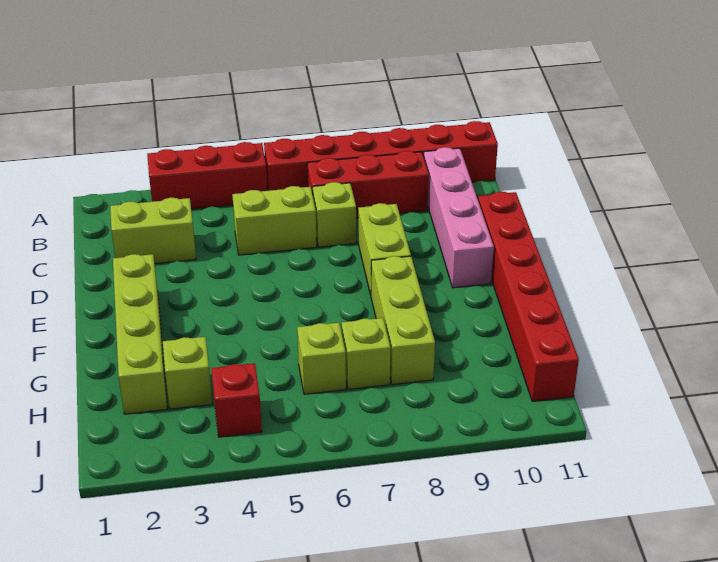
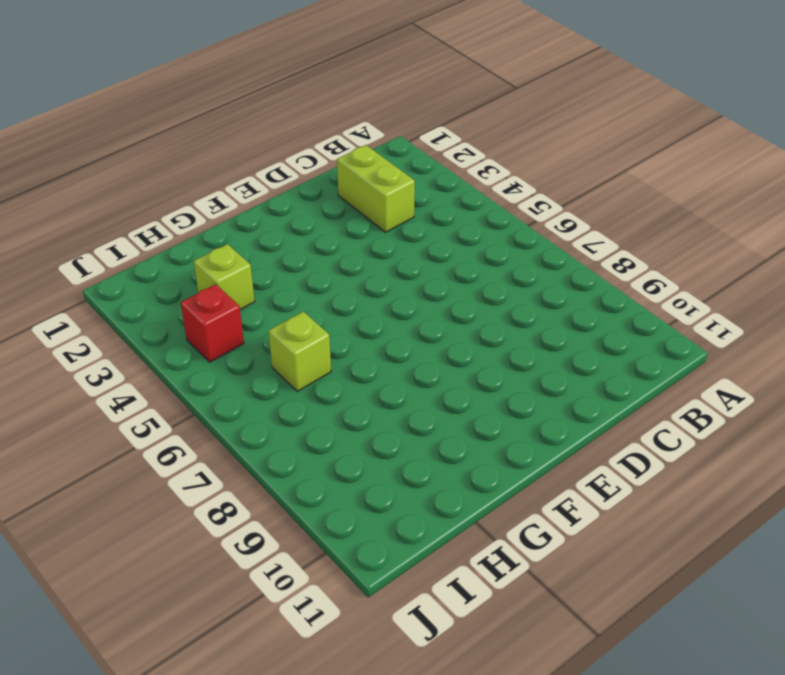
none -> red 1x3 brick [147,142,267,209]
none -> red 1x6 brick [264,121,498,191]
none -> red 1x3 brick [307,151,429,218]

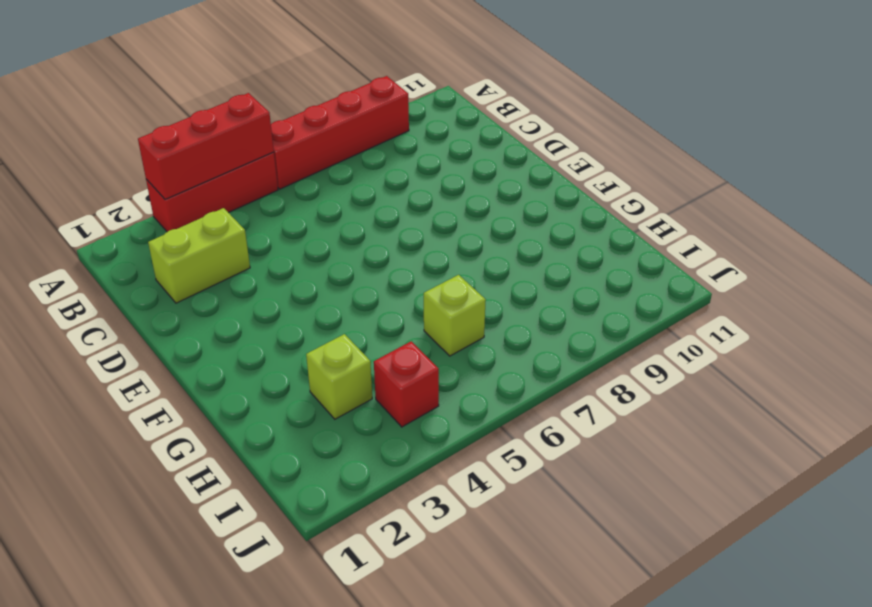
red 1x3 brick [138,93,274,199] -> red 1x3 brick moved to [307,151,429,218]
red 1x4 brick [271,76,409,189] -> red 1x6 brick [264,121,498,191]
none -> pink 1x4 brick [423,147,494,288]
none -> lime 1x2 brick [232,186,317,255]
none -> lime 1x1 brick [313,182,356,247]

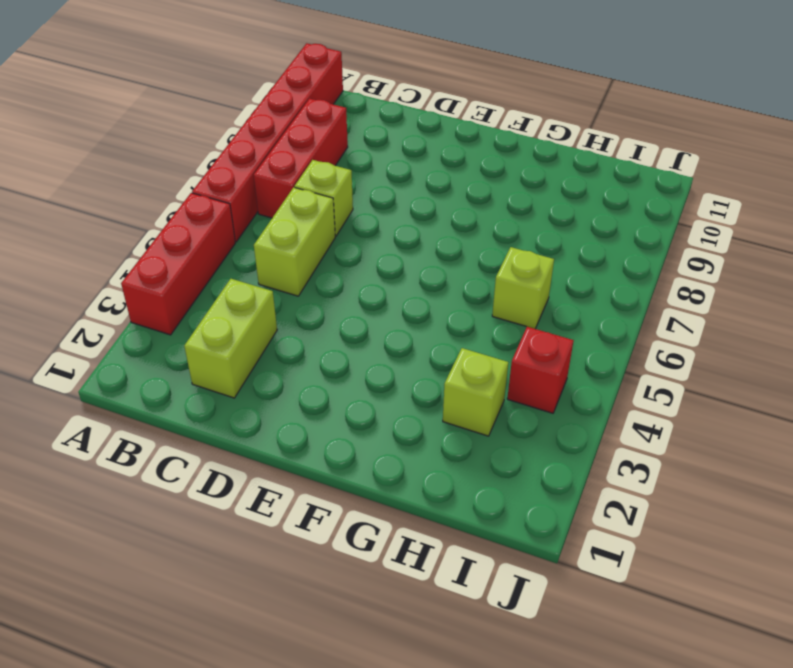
none -> pink 1x4 brick [423,147,494,288]
none -> lime 1x2 brick [358,203,411,295]
none -> red 1x6 brick [478,192,579,402]

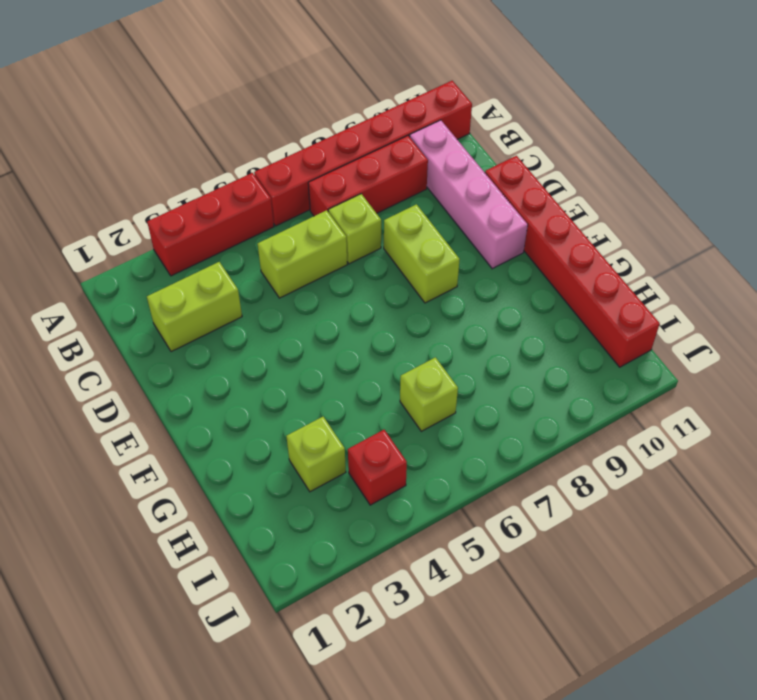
none -> lime 1x4 brick [113,254,167,414]
none -> lime 1x3 brick [371,256,435,385]
none -> lime 1x1 brick [342,318,391,389]

